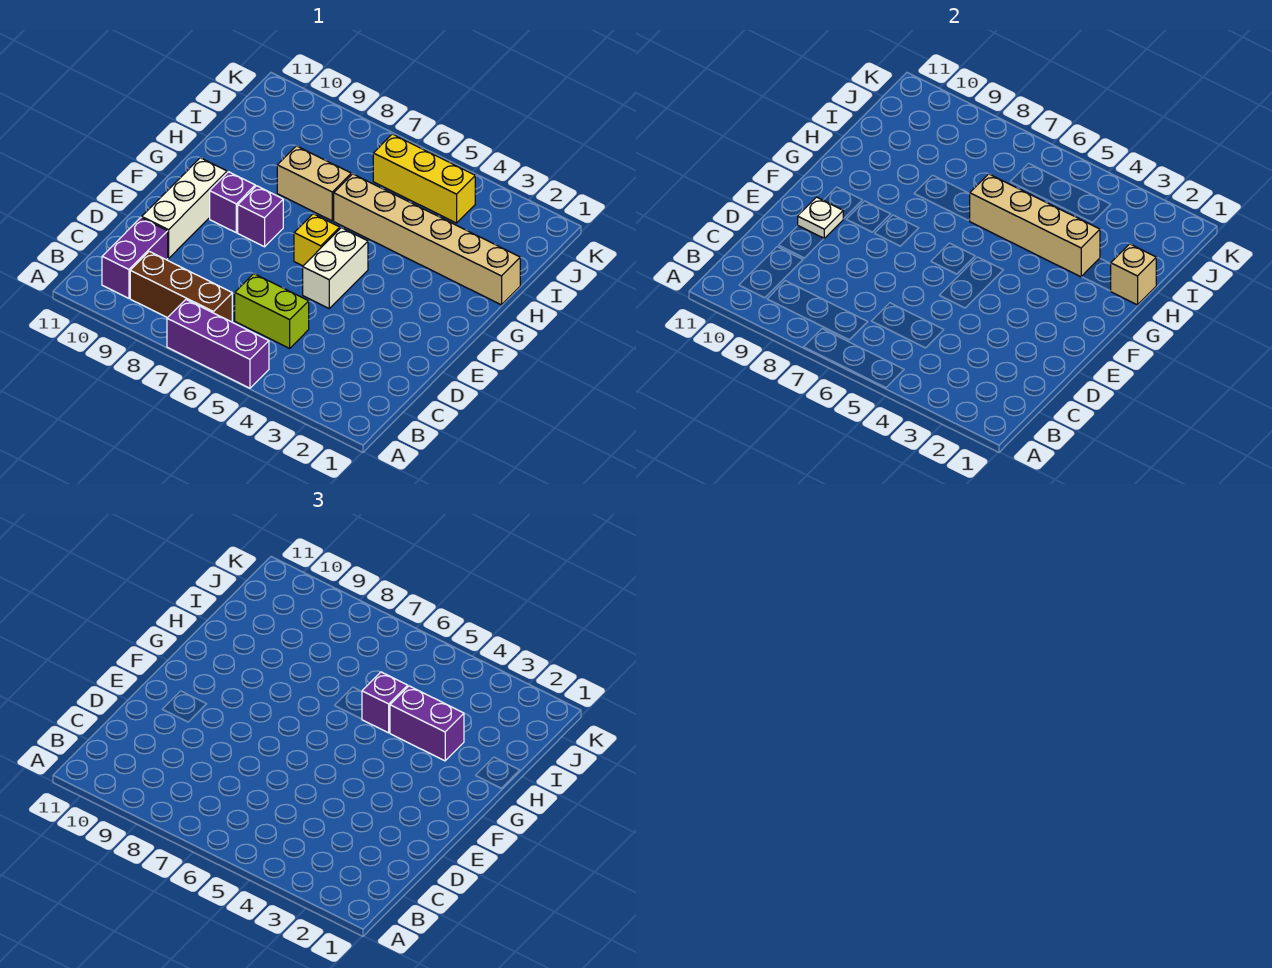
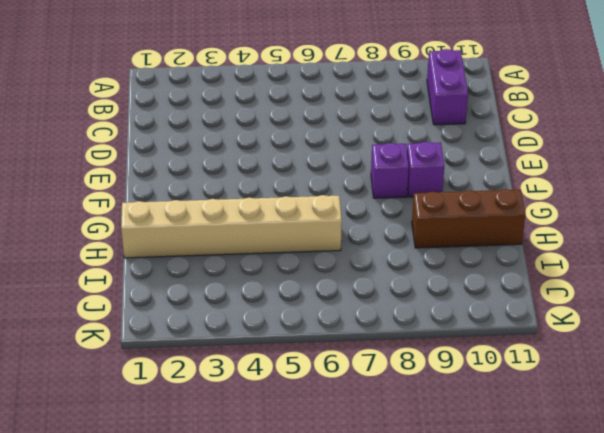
brown 1x3 brick [412,189,525,248] -> brown 1x3 brick moved to [130,251,232,322]
none -> purple 1x3 brick [167,300,269,388]
none -> lime 1x2 brick [235,273,309,348]
none -> white 1x3 brick [142,158,227,259]

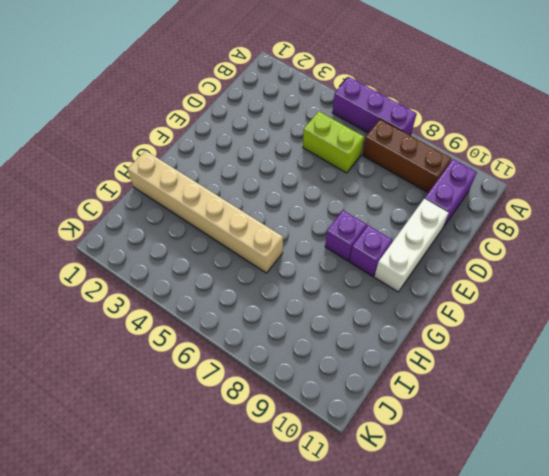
none -> white 1x2 brick [303,228,368,308]
none -> yellow 1x1 brick [294,214,340,266]
none -> tan 1x2 brick [277,146,351,221]

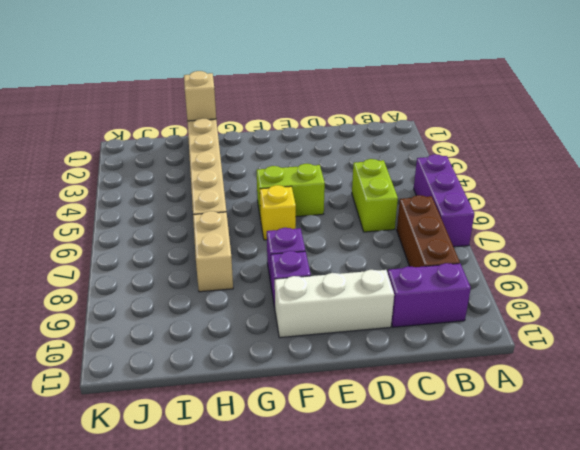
lime 1x2 brick [257,164,325,219] -> white 1x2 brick [303,228,368,308]
none -> yellow 1x3 brick [373,134,475,223]
none -> white 1x1 plate [798,197,843,238]
none -> tan 1x4 brick [970,174,1100,277]

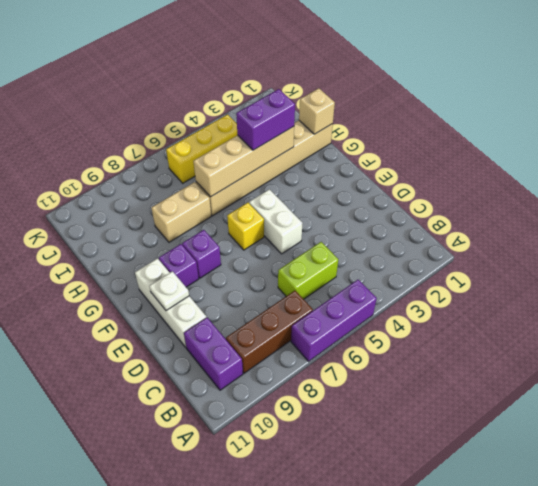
none -> purple 1x1 brick [362,672,408,733]

